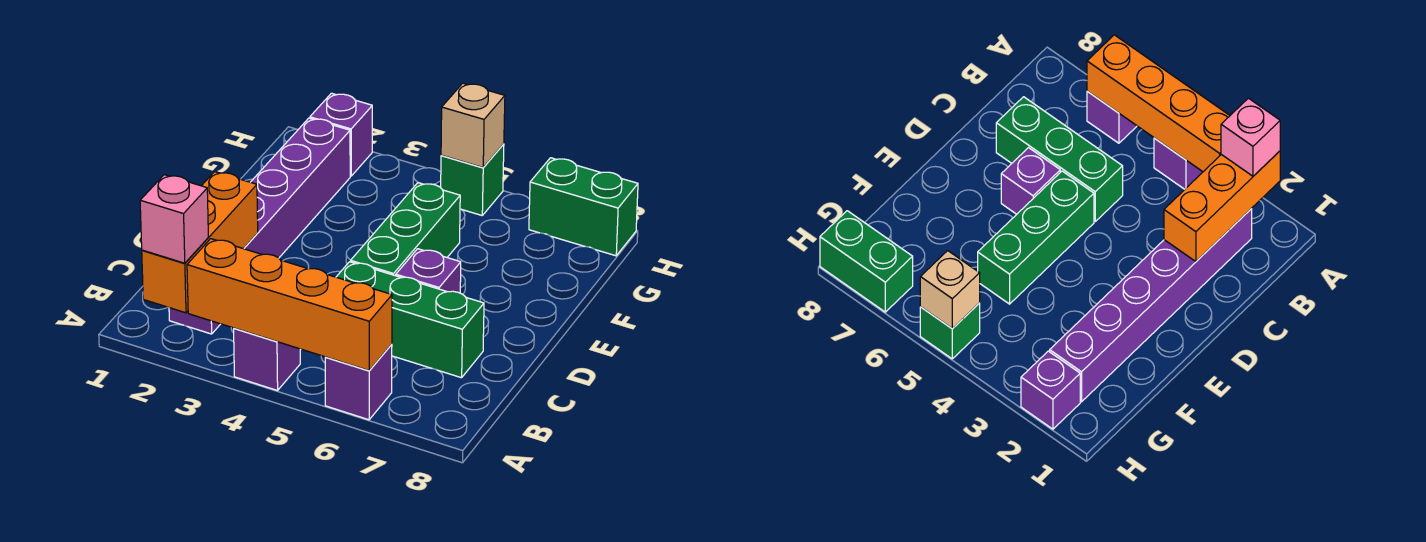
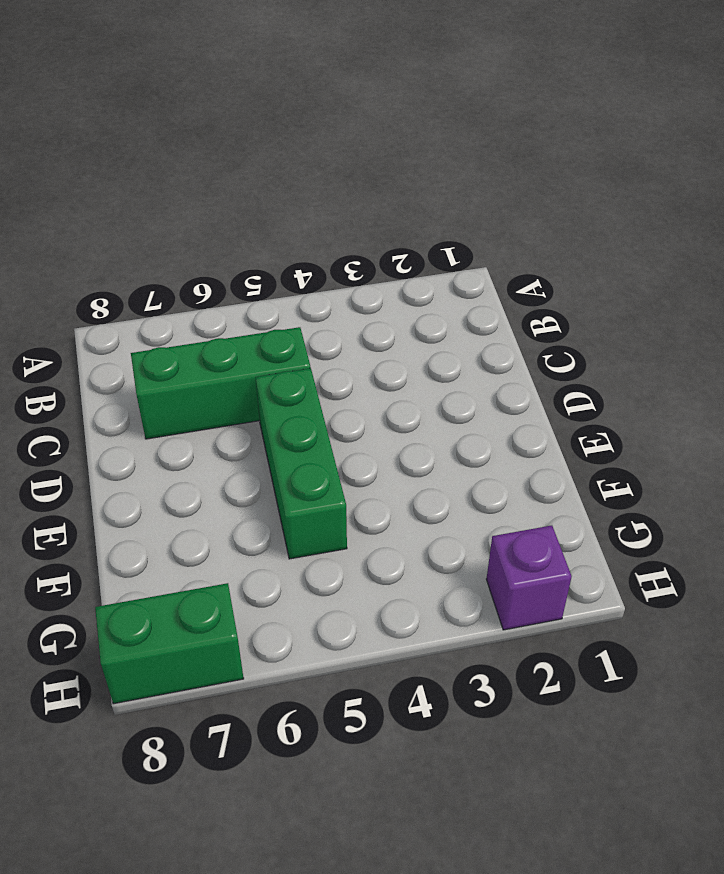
none -> purple 1x1 brick [234,328,300,391]
none -> purple 1x1 brick [325,344,392,420]
none -> purple 1x6 brick [169,118,350,334]

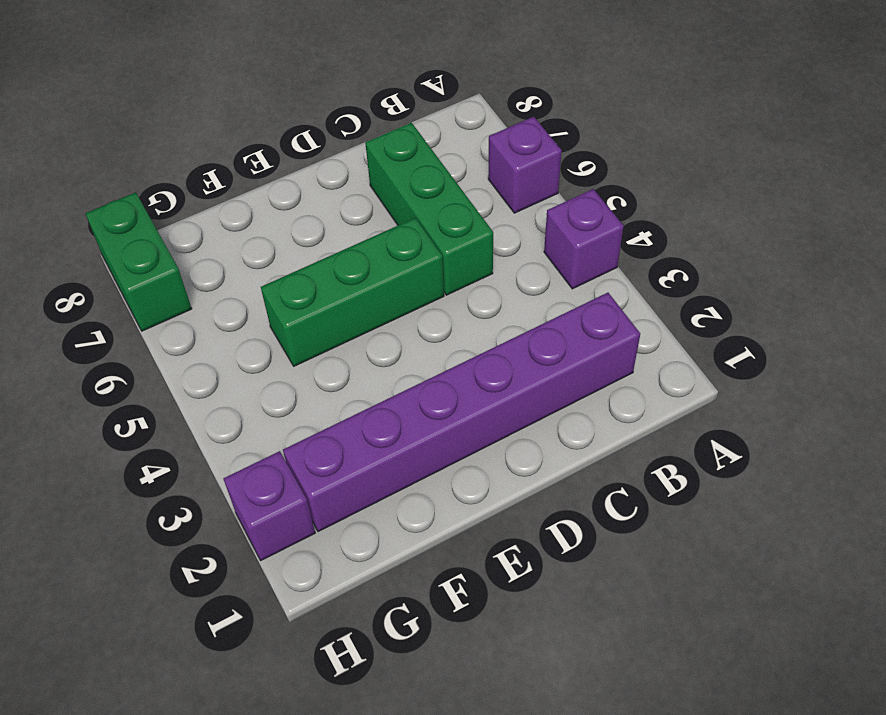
none -> purple 1x1 brick [396,249,461,293]
none -> green 1x1 brick [441,144,504,215]
none -> orange 1x3 brick [142,172,258,313]

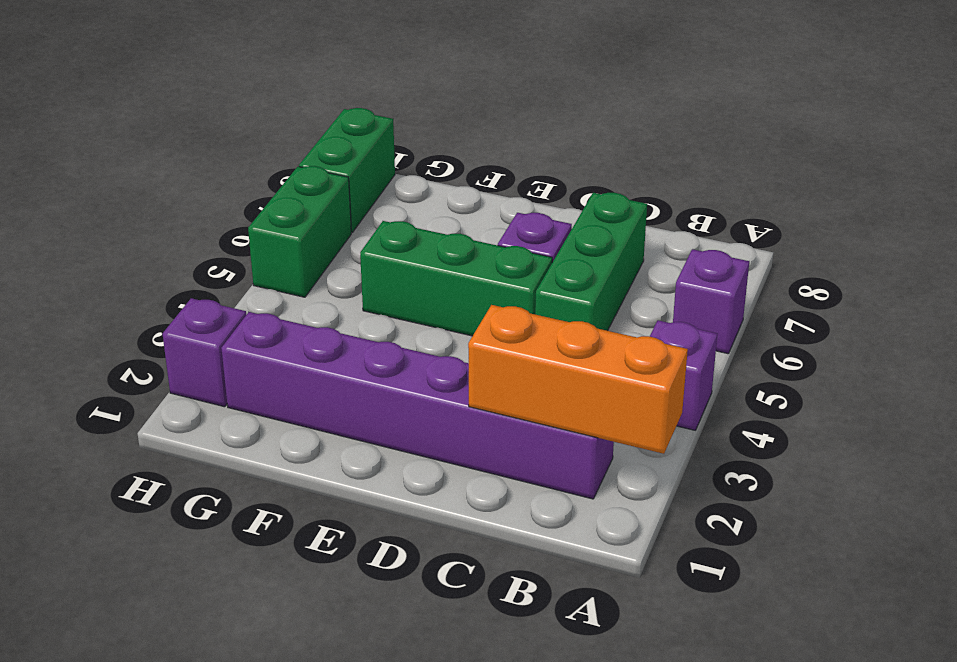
green 1x2 brick [248,166,351,297] -> green 1x1 brick [441,144,504,215]
none -> orange 1x4 brick [187,239,392,371]
none -> tan 1x1 brick [441,83,505,167]
none -> pink 1x1 brick [140,175,208,263]

